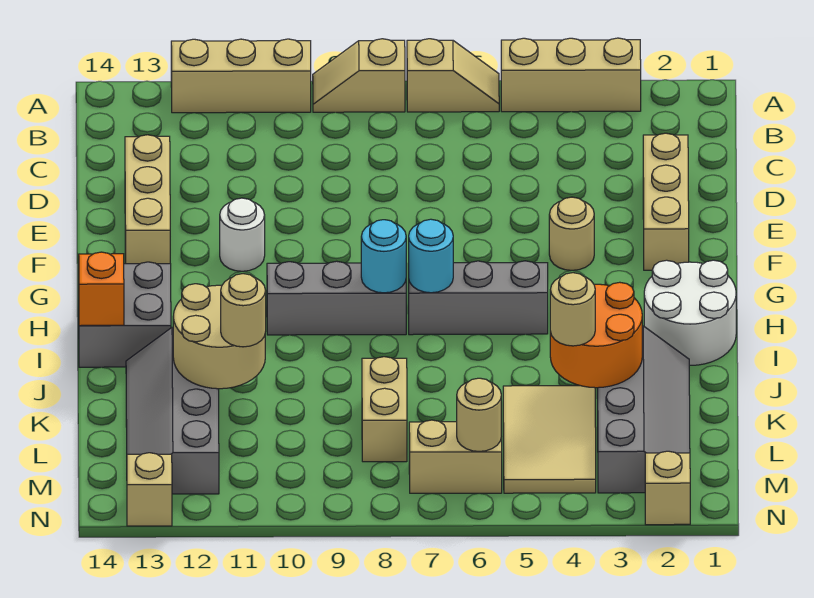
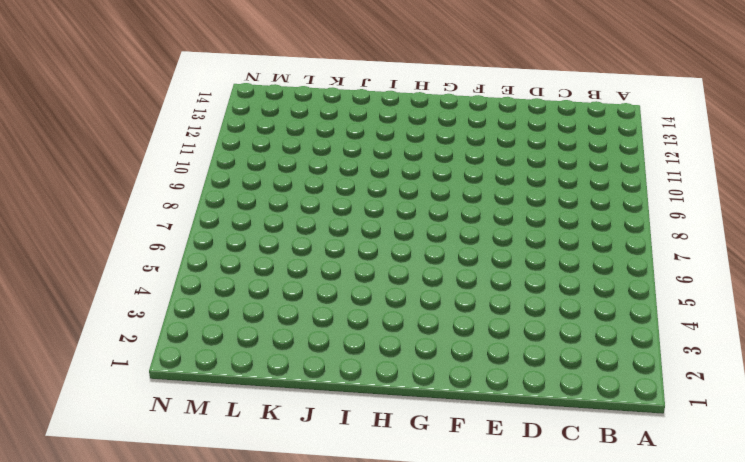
none -> tan 1x3 brick [501,38,641,112]
none -> tan 1x2 slope [407,39,499,112]
none -> tan 1x2 slope [313,39,405,112]

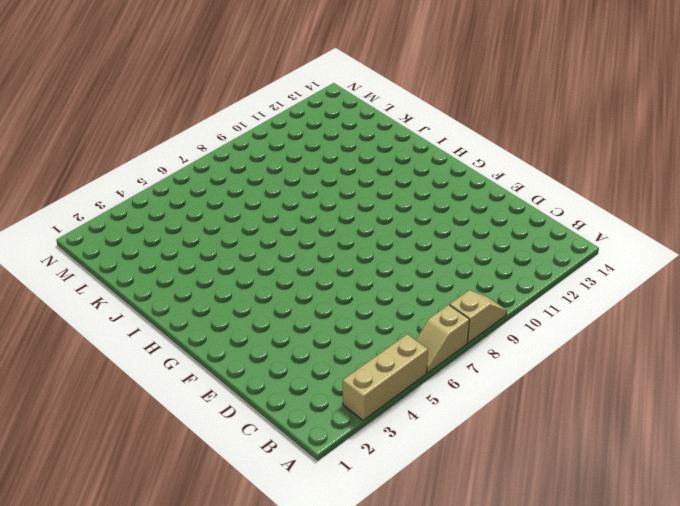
none -> tan 1x3 brick [171,39,311,113]
none -> tan 1x3 brick [643,133,689,270]
none -> tan 1x3 brick [125,135,170,264]

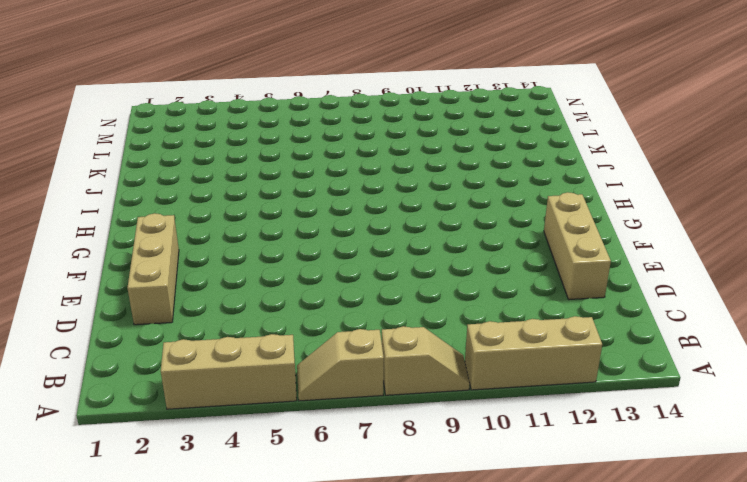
none -> tan 1x1 round brick [549,197,594,270]
none -> white 1x1 round brick [220,198,265,271]
none -> white 2x2 round brick [644,260,736,365]

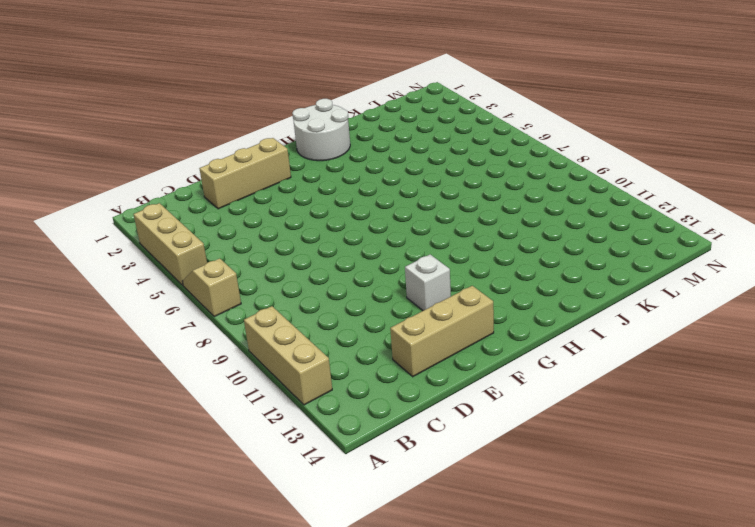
white 1x1 brick [405,255,451,311] -> white 1x1 round brick [220,198,265,271]
none -> tan 1x2 slope [313,39,405,112]
none -> tan 1x1 round brick [549,197,594,270]
none -> grey 1x3 brick [408,261,548,335]

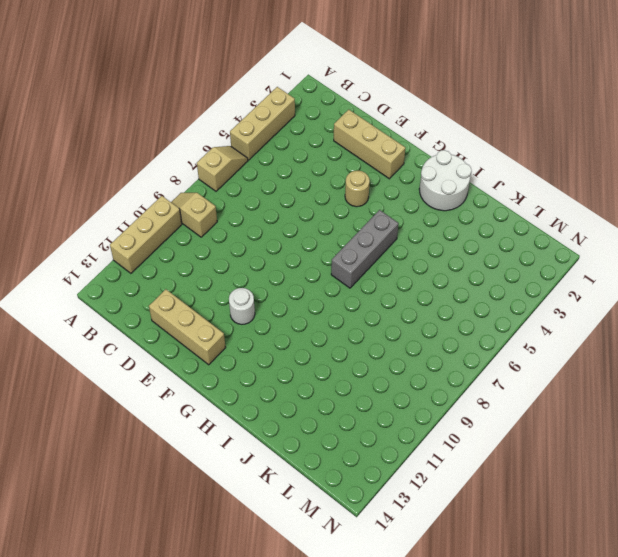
tan 1x2 slope [171,193,217,237] -> tan 1x2 slope turned to [313,39,405,112]
none -> grey 1x3 brick [267,261,406,335]
none -> grey 2x2 brick [79,262,171,367]
none -> grey 2x4 slope [597,326,690,493]

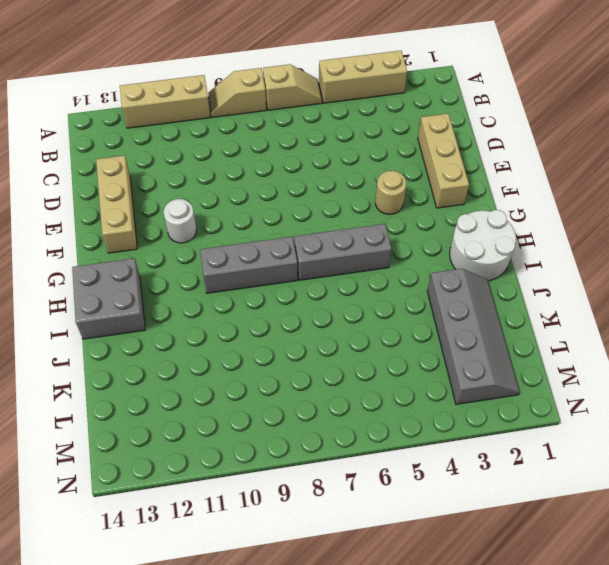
none -> grey 2x4 slope [126,327,219,494]
none -> tan 2x3 tile [503,386,596,493]
none -> tan 1x2 brick [362,357,407,462]

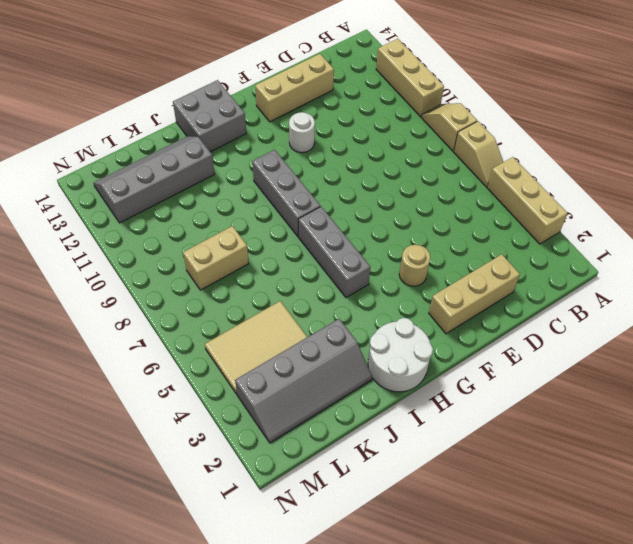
none -> tan 1x2 brick [409,420,502,493]
none -> tan 1x1 brick [645,451,690,525]
none -> tan 1x1 brick [127,453,172,526]

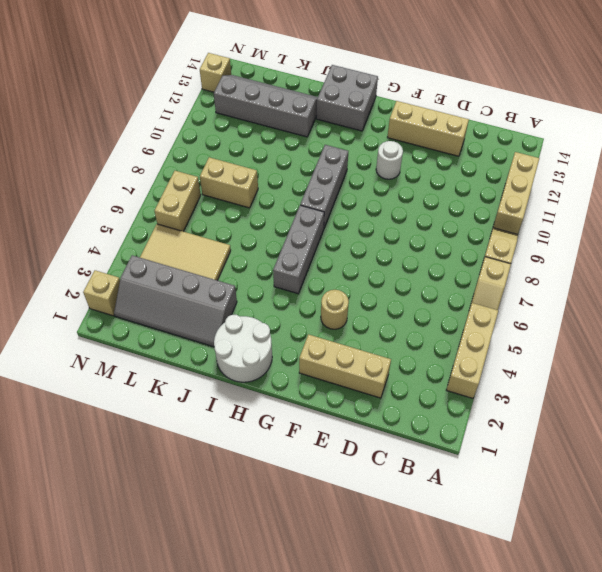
none -> cyan 1x1 round brick [408,219,453,293]
none -> cyan 1x1 round brick [361,220,406,293]
none -> orange 1x1 brick [79,252,124,326]

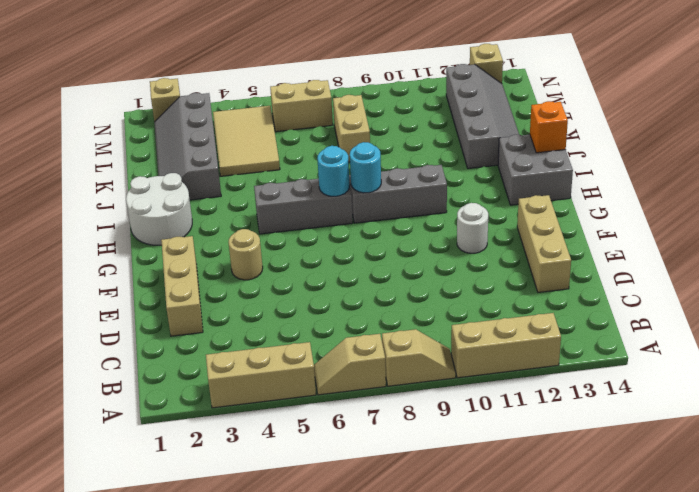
none -> orange 2x2 round brick [550,282,642,388]
none -> tan 2x2 round brick [173,284,265,389]
none -> tan 1x1 round brick [457,378,501,451]

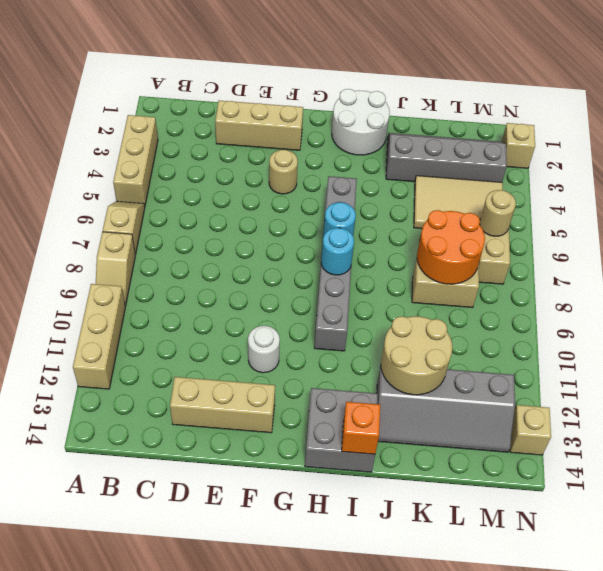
orange 2x2 round brick [417,210,485,284] -> orange 2x2 round brick moved to [550,282,642,388]
none -> tan 1x1 round brick [550,273,595,346]
none -> tan 1x1 round brick [221,274,266,347]

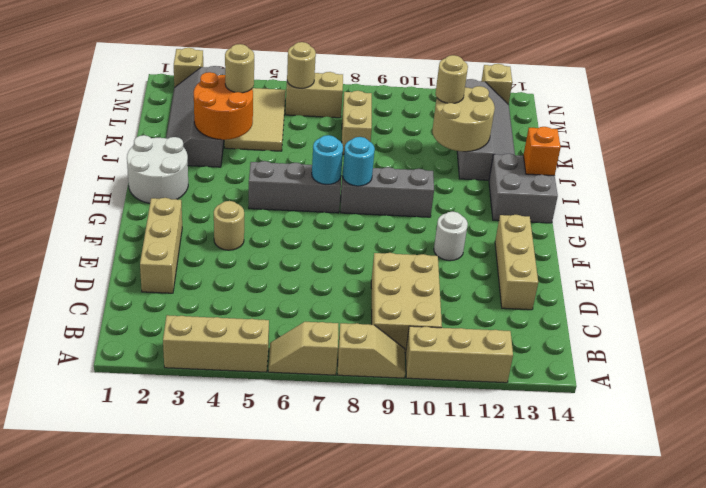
tan 2x3 brick [371,253,442,353] -> none

